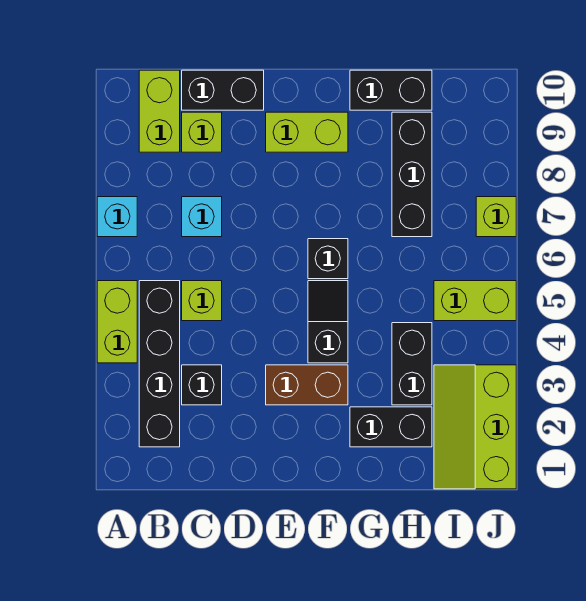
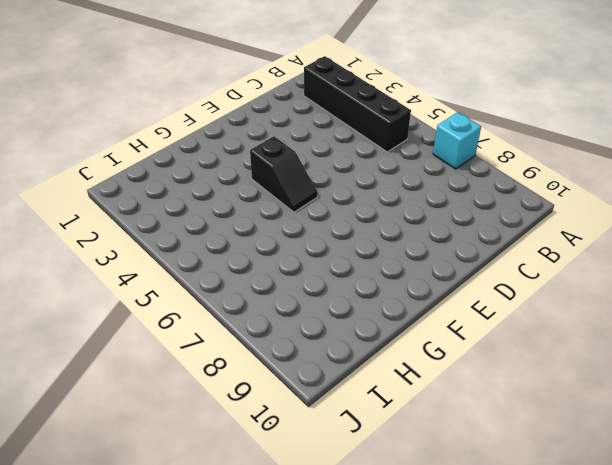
none -> lime 1x2 brick [97,281,137,363]
none -> lime 1x2 brick [139,70,180,152]
none -> black 1x1 brick [182,365,222,405]

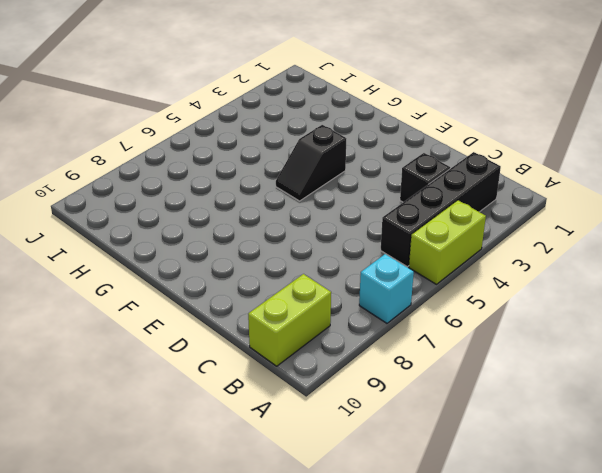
none -> lime 1x1 brick [182,281,222,321]
none -> cyan 1x1 brick [182,197,222,237]
none -> lime 1x1 brick [182,112,222,152]

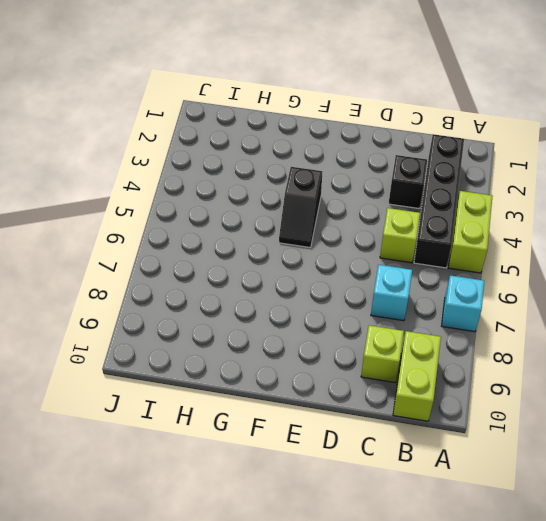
none -> black 1x2 brick [182,70,264,110]
none -> brown 1x2 brick [266,365,348,405]
none -> lime 1x2 brick [266,112,348,152]

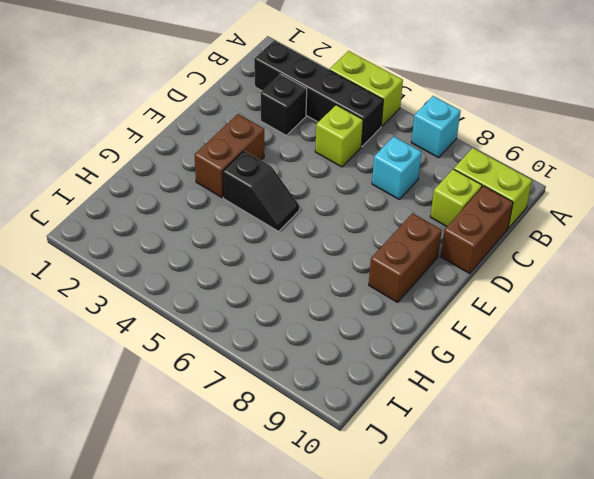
brown 1x2 brick [440,186,513,273] -> black 1x2 brick [182,70,264,110]
brown 1x2 brick [369,213,442,302] -> lime 1x2 brick [266,112,348,152]
none -> black 1x1 brick [308,239,348,279]
none -> black 1x2 brick [350,407,432,447]
none -> black 1x2 brick [350,70,432,110]

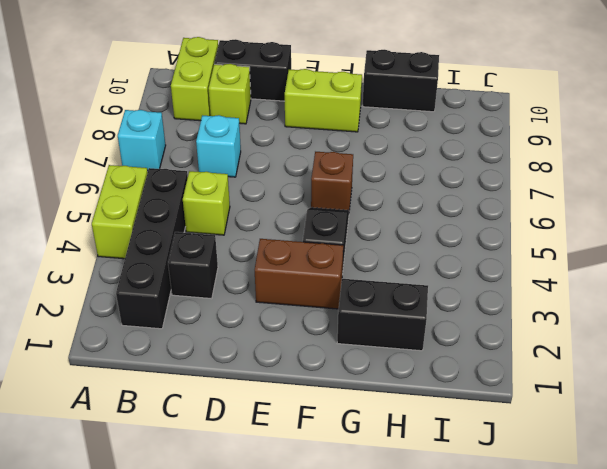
brown 1x1 brick [311,152,353,210] -> black 1x1 brick [308,239,348,279]
none -> black 1x2 brick [392,323,432,405]
none -> black 1x3 brick [392,112,432,237]
none -> lime 2x3 slope [434,365,516,489]

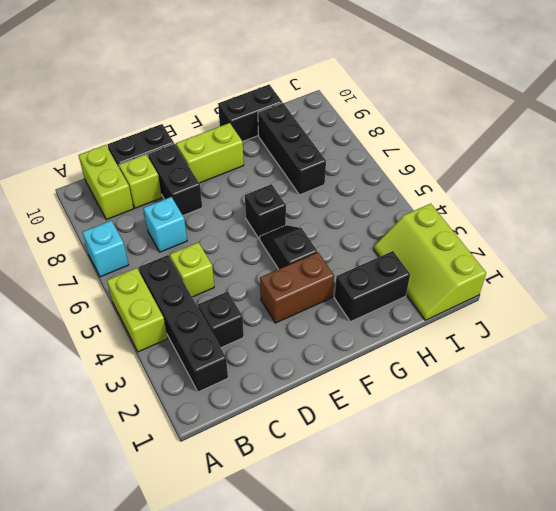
black 1x2 brick [148,144,202,215] -> black 1x2 brick moved to [392,323,432,405]
none -> lime 1x2 brick [434,281,516,321]
none -> lime 1x1 brick [476,197,516,237]

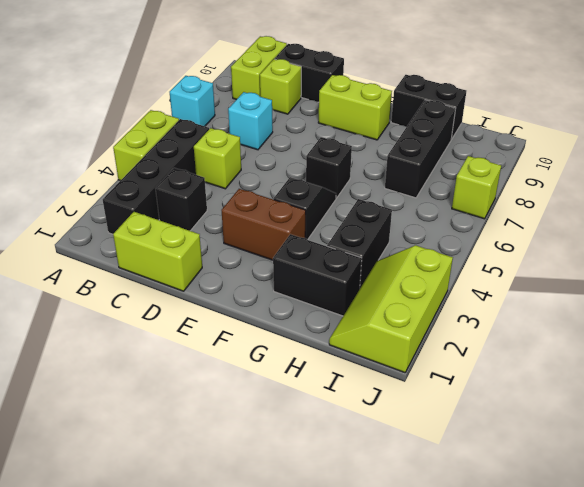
lime 1x2 brick [113,212,202,291] -> lime 1x2 brick moved to [434,281,516,321]

